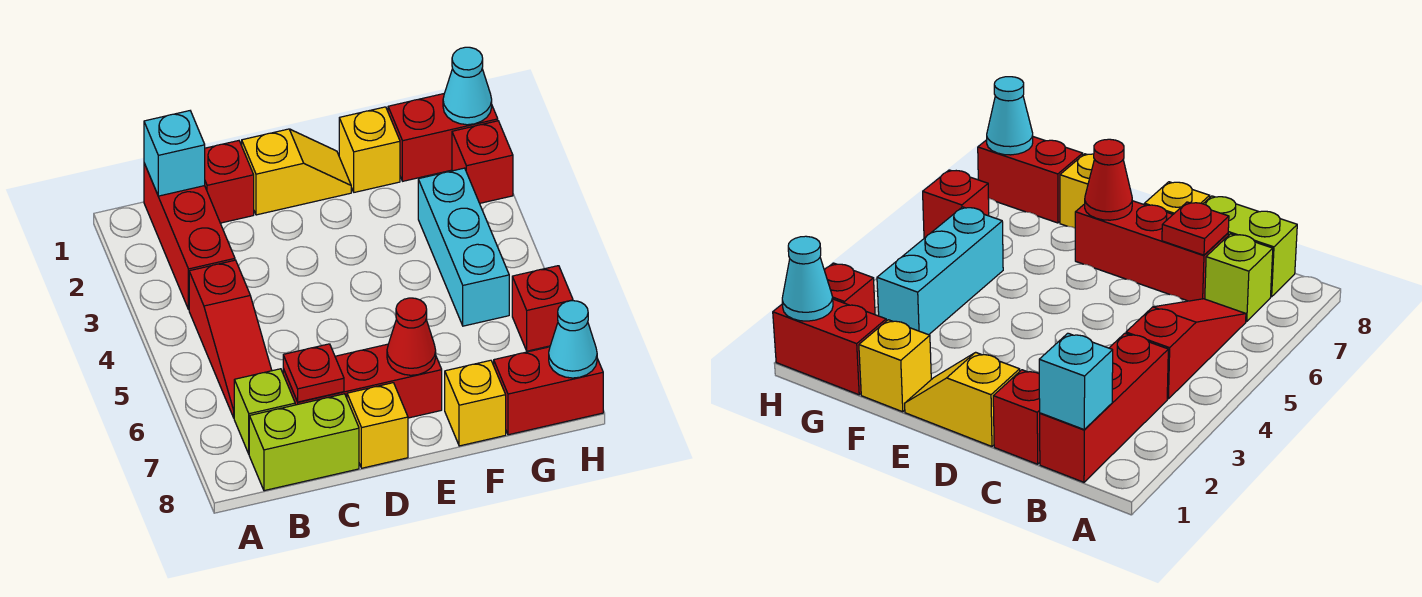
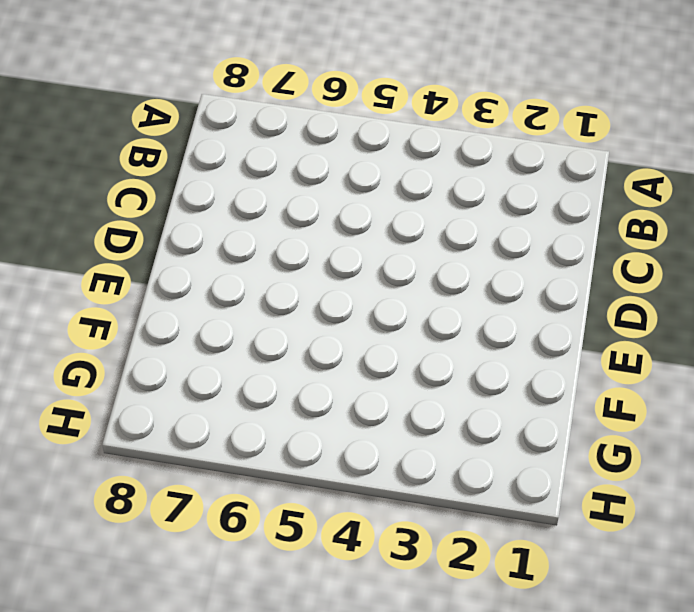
none -> red 1x3 brick [144,163,235,309]
none -> red 1x3 slope [189,260,272,418]
none -> lime 1x1 brick [234,369,295,454]

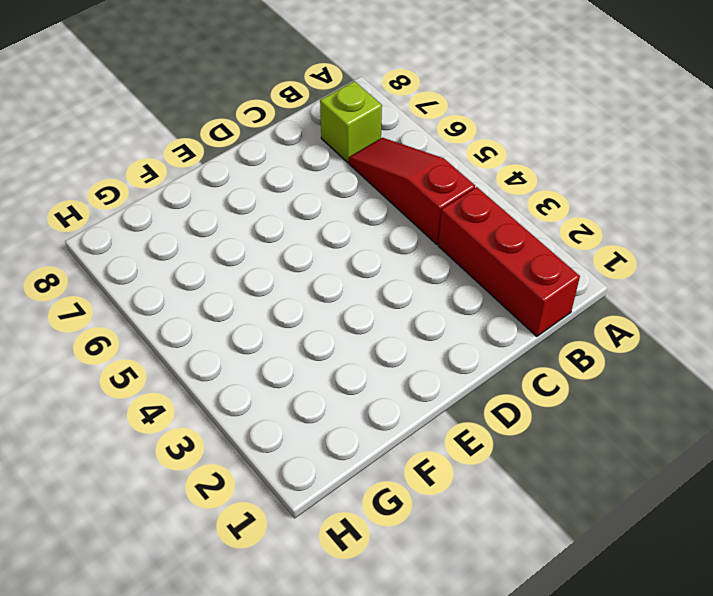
none -> lime 1x2 brick [249,394,359,491]
none -> red 1x1 brick [205,141,254,223]
none -> red 1x3 brick [283,344,442,418]

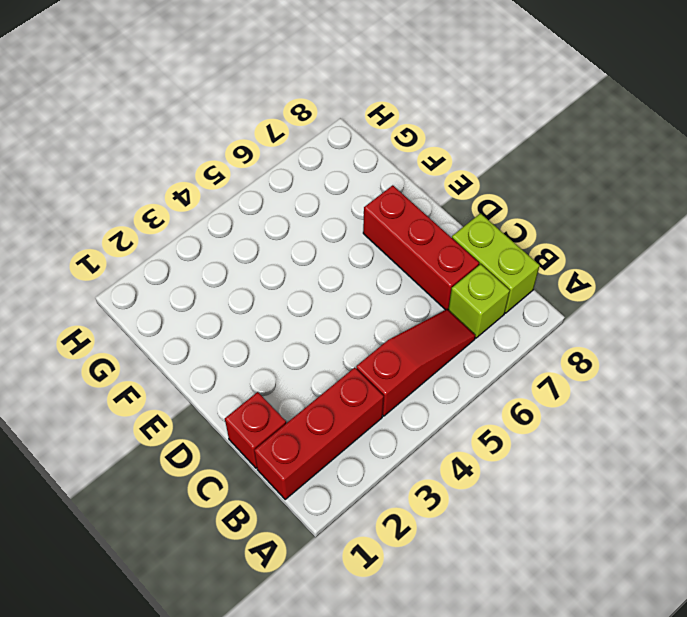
none -> yellow 1x2 slope [242,129,351,215]
none -> yellow 1x1 brick [347,383,408,468]
none -> yellow 1x1 brick [339,107,400,192]

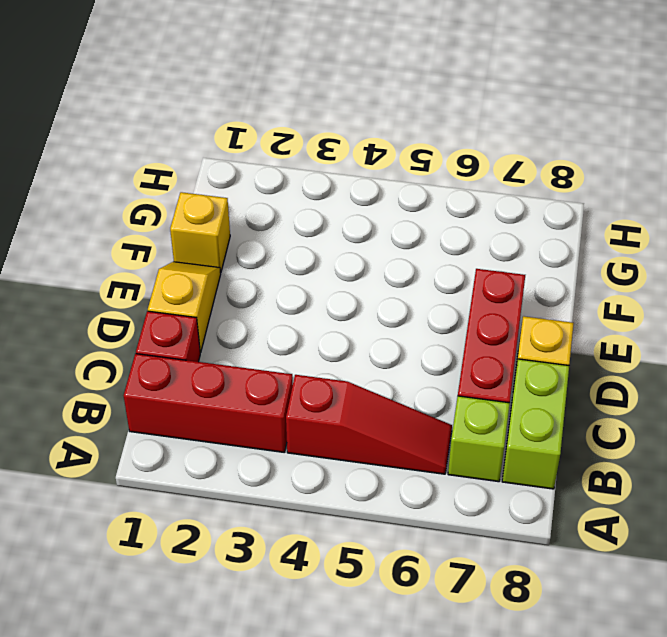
none -> yellow 1x1 brick [445,360,506,446]
none -> red 1x2 brick [388,94,498,181]
none -> cyan 1x3 brick [418,168,509,326]

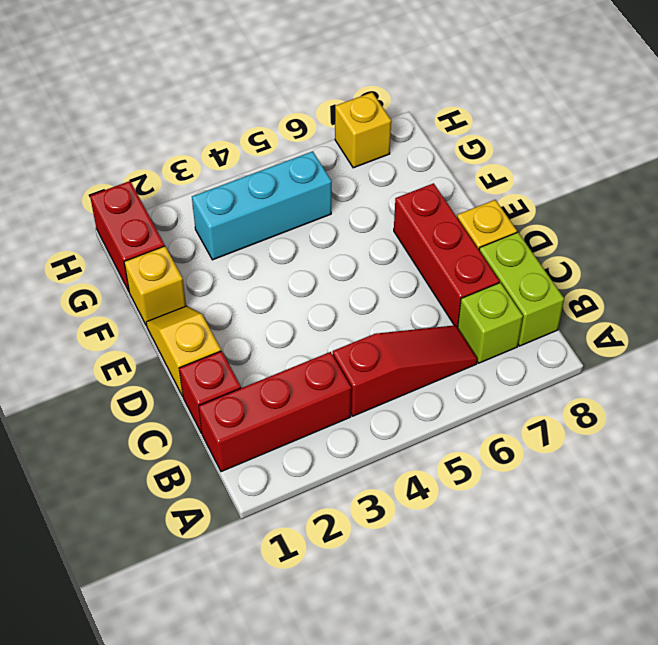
yellow 1x1 brick [335,92,391,168] -> yellow 1x1 brick moved to [445,360,506,446]
none -> red 1x2 brick [494,347,603,435]
none -> red 1x1 brick [452,121,513,203]
none -> red 1x1 brick [512,266,573,351]

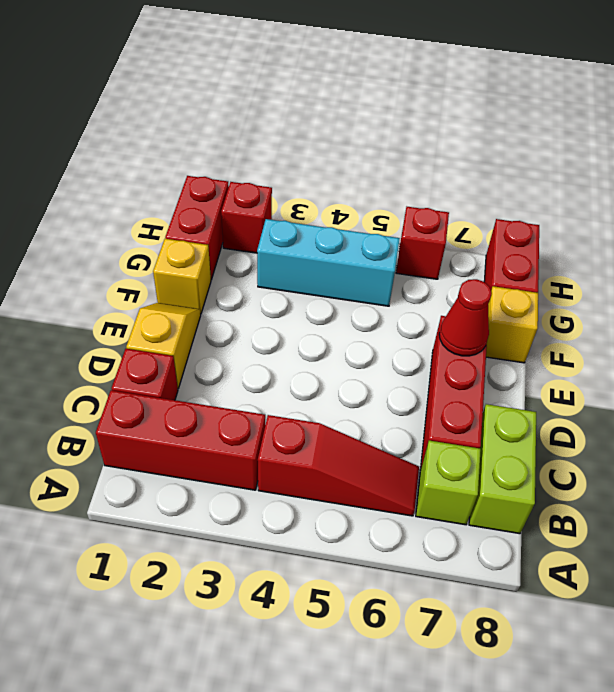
none -> yellow 1x1 brick [347,383,408,468]
none -> cyan 1x1 brick [144,111,205,196]
none -> red 1x1 plate [283,344,344,402]

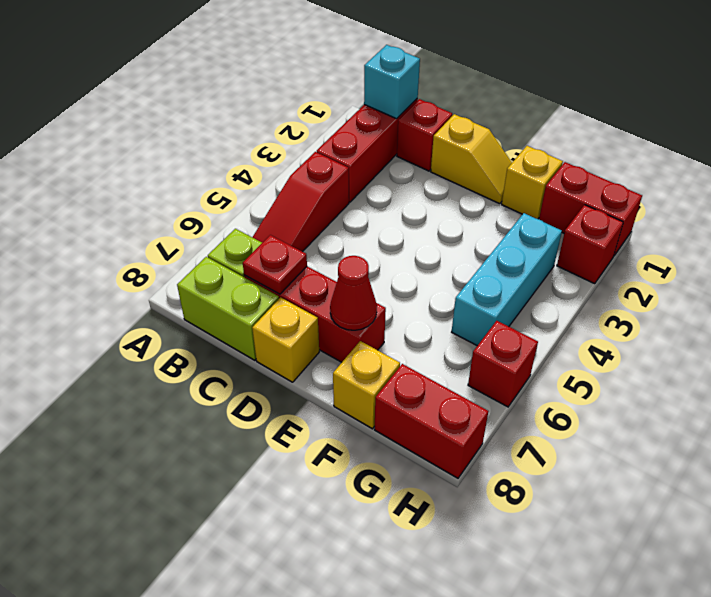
none -> cyan 1x1 cone [443,47,492,125]
none -> cyan 1x1 cone [549,301,597,378]

